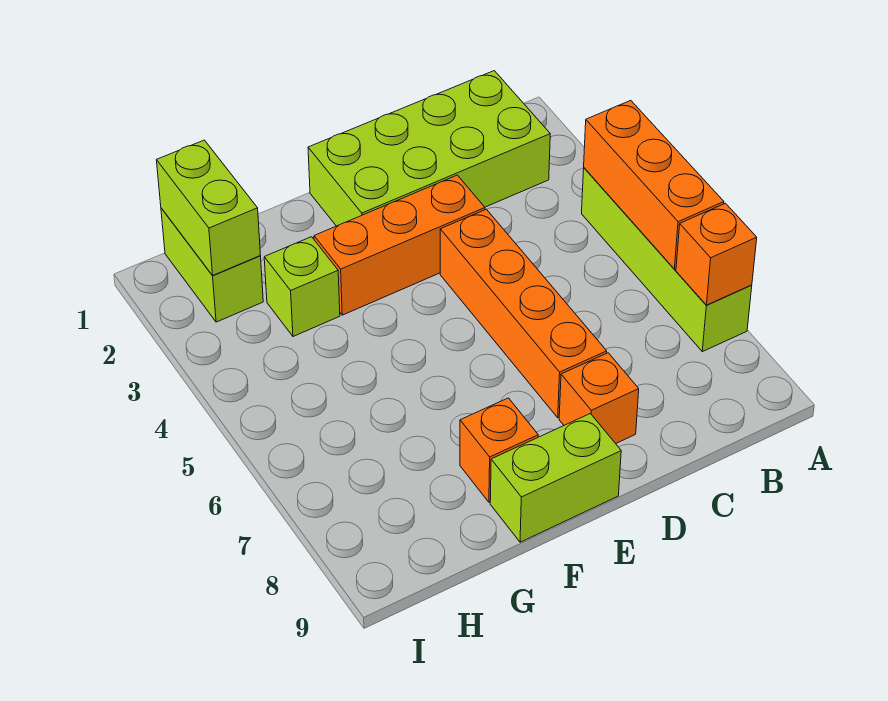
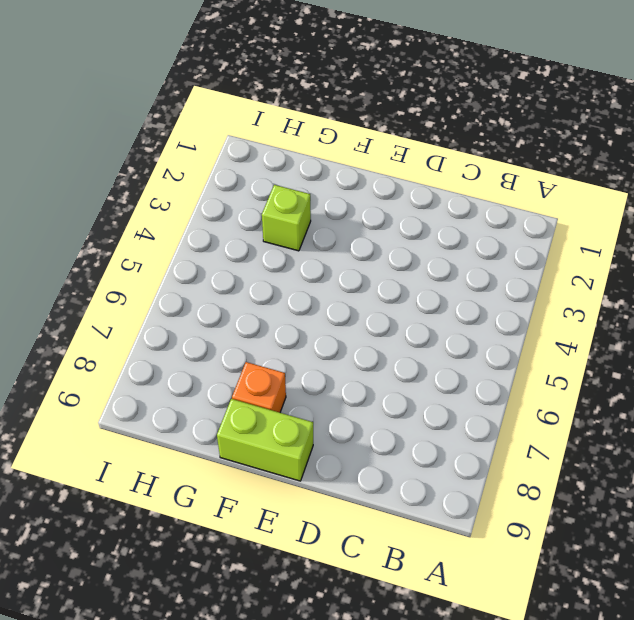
none -> lime 1x4 brick [582,168,752,352]
none -> lime 2x4 brick [308,71,550,226]
none -> orange 1x3 brick [314,175,485,315]

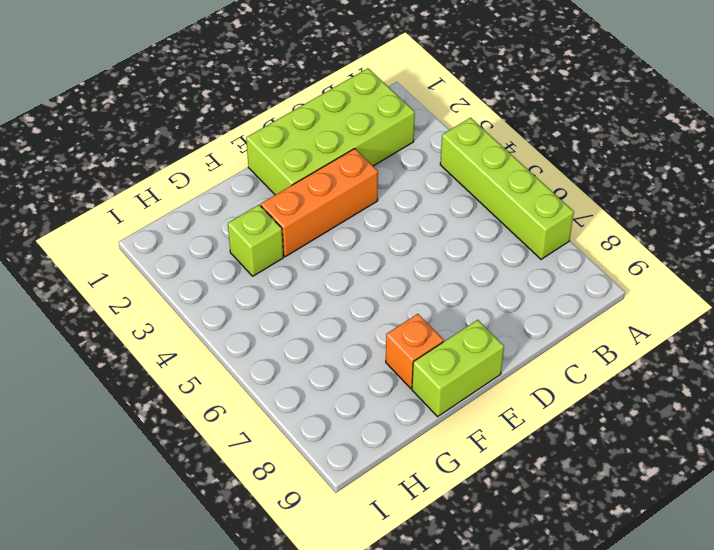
none -> orange 1x4 brick [440,209,607,418]
none -> orange 1x1 brick [559,353,639,444]
none -> lime 1x2 brick [161,208,263,322]

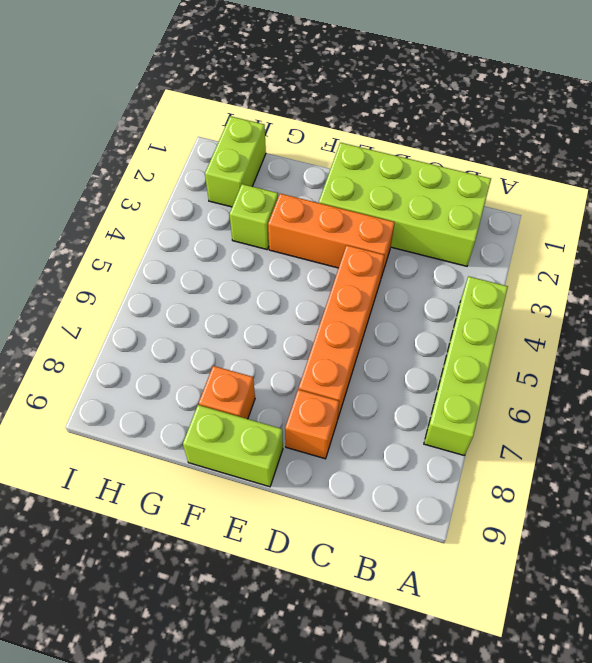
none -> orange 1x3 brick [584,100,724,269]
none -> orange 1x1 brick [676,203,757,305]
none -> lime 1x2 brick [157,140,260,276]

